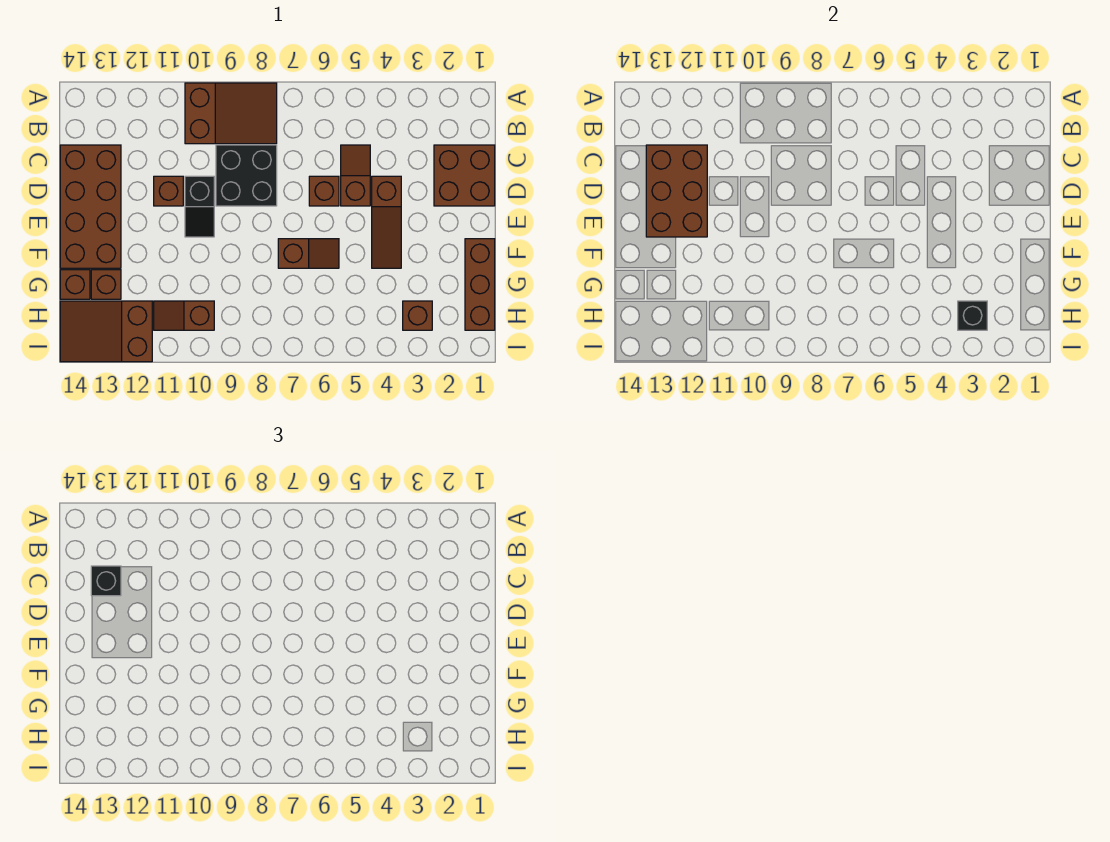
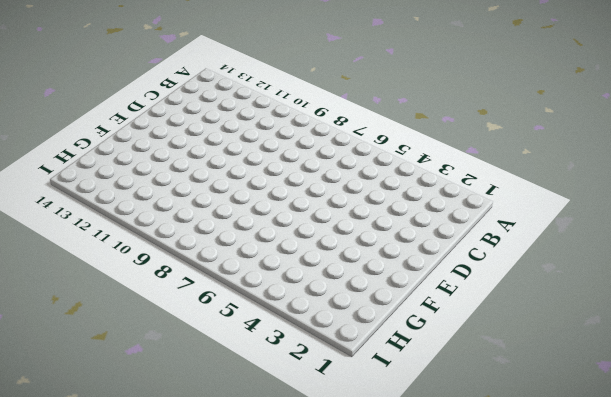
none -> brown 2x3 slope [185,83,277,144]
none -> brown 2x2 brick [434,145,495,206]
none -> brown 1x2 slope [341,145,370,206]

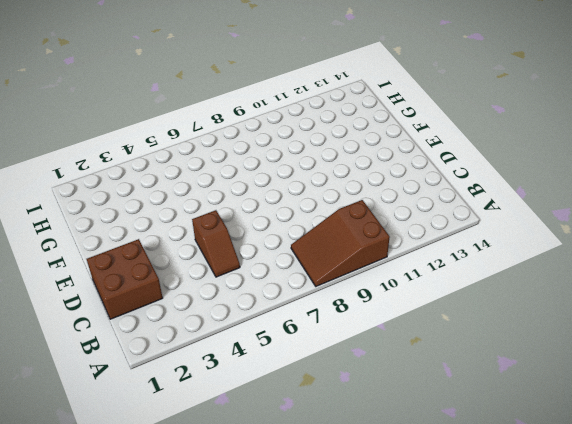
none -> black 2x2 brick [216,145,277,206]
none -> brown 2x4 brick [60,145,121,268]
none -> brown 1x3 slope [372,176,401,268]

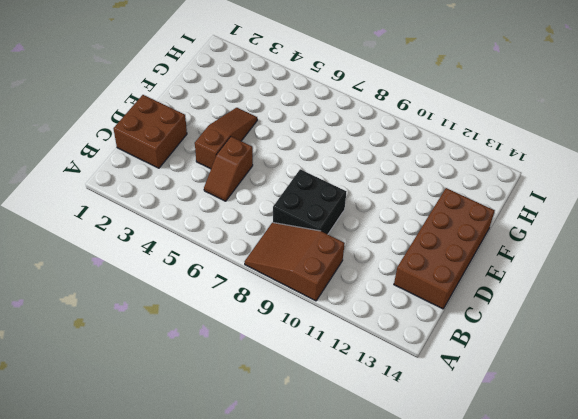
none -> brown 1x1 brick [309,176,339,206]
none -> black 1x2 slope [185,176,214,237]
none -> brown 1x1 brick [154,176,183,206]

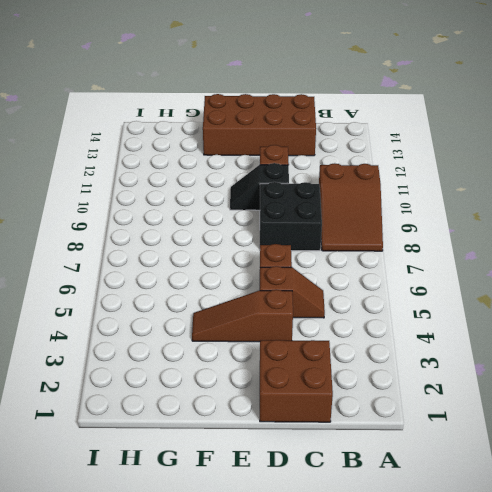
none -> brown 1x3 brick [465,239,495,330]
none -> brown 1x2 slope [278,239,339,268]
none -> brown 1x1 brick [91,270,121,299]

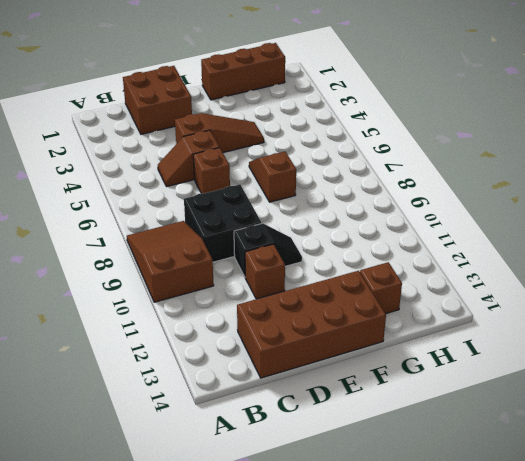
none -> brown 1x1 brick [60,270,90,299]
none -> brown 1x1 brick [403,301,432,330]
none -> brown 1x2 slope [154,301,214,330]

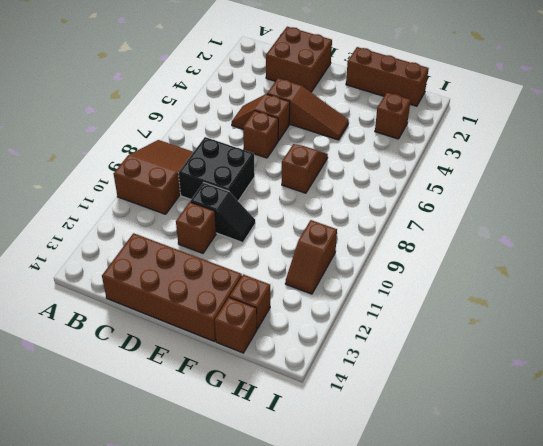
none -> brown 2x3 slope [60,301,152,362]
none -> brown 2x3 brick [646,145,707,237]
none -> black 1x1 brick [958,301,987,330]

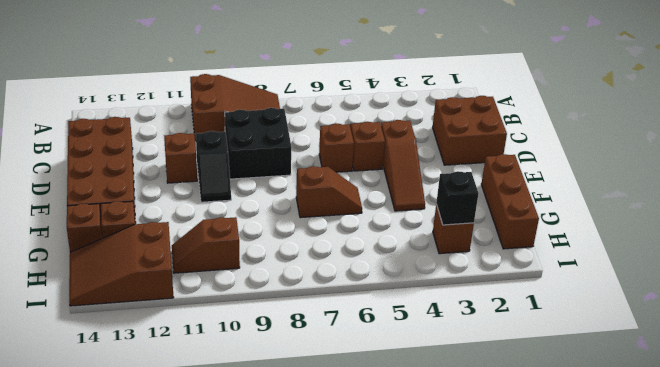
none -> brown 2x3 brick [646,145,707,237]
none -> black 1x1 brick [91,566,121,596]

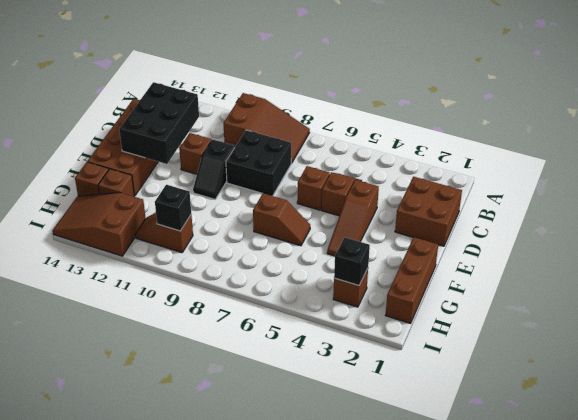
black 2x3 brick [119,82,199,164] -> brown 2x3 brick [646,145,707,237]
black 1x1 brick [155,185,191,231] -> black 1x1 brick moved to [91,566,121,596]

